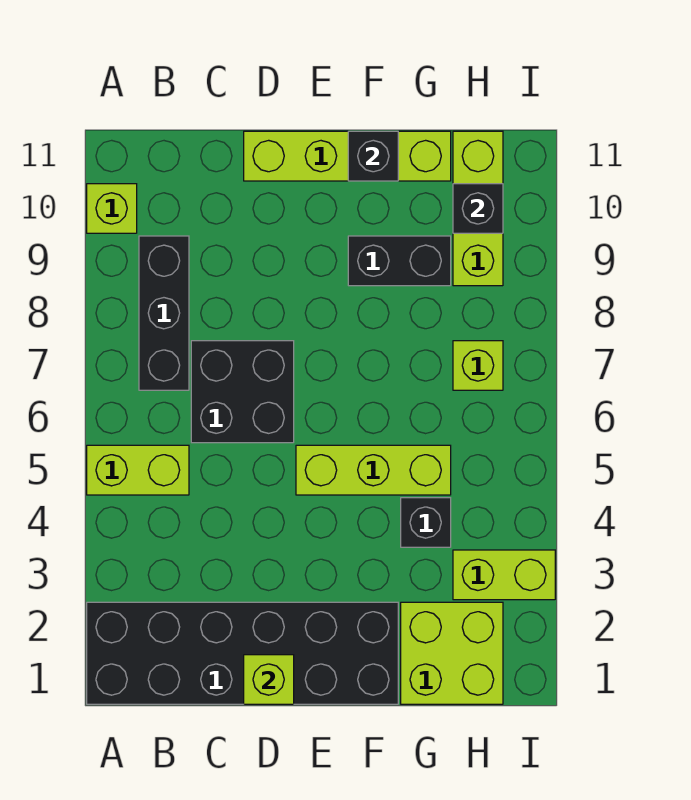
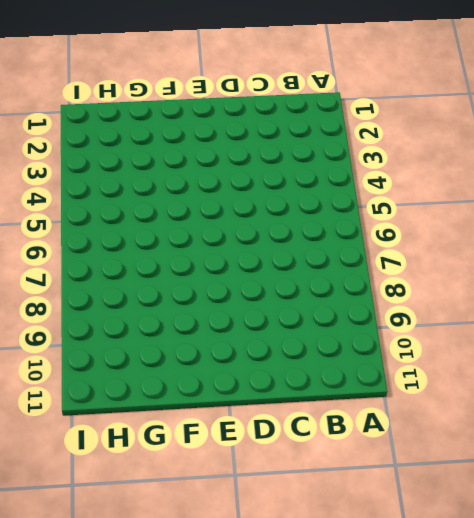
none -> black 2x6 brick [87,602,398,704]
none -> lime 1x2 brick [87,445,189,495]
none -> lime 1x1 brick [87,184,137,233]

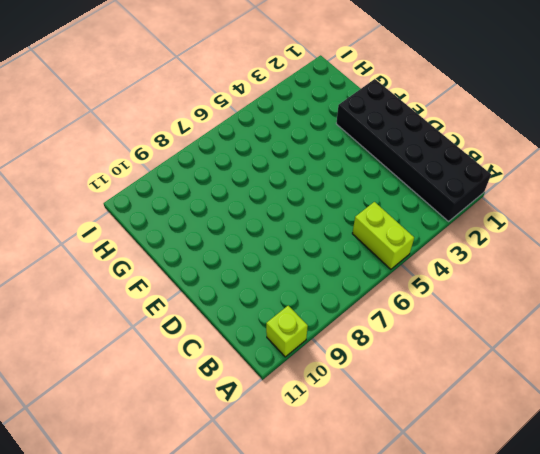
none -> black 1x3 brick [139,236,189,390]
none -> black 2x2 brick [191,341,294,443]
none -> lime 1x4 brick [244,131,451,181]

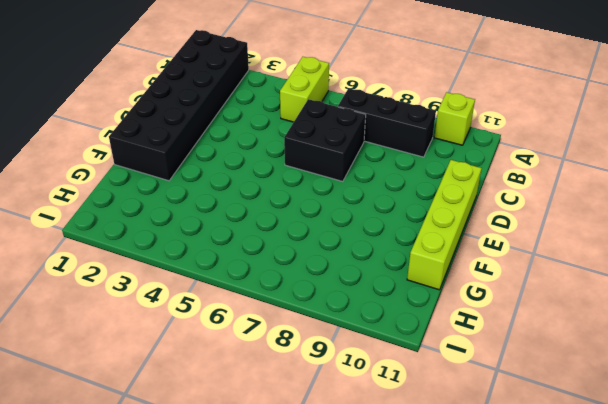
none -> lime 1x3 brick [296,445,451,495]
none -> black 1x2 brick [348,236,451,286]
none -> lime 2x2 brick [401,602,503,704]

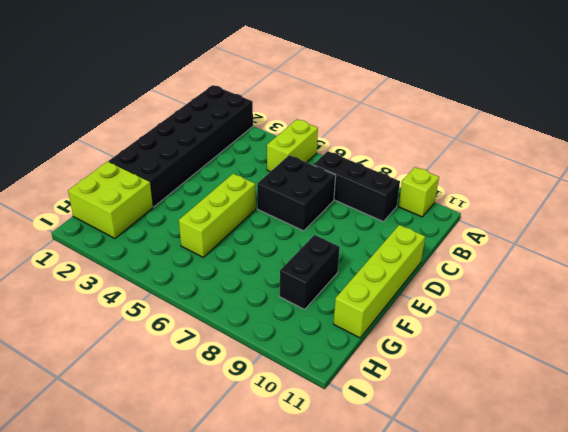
none -> black 1x1 brick [401,498,451,547]
none -> lime 1x2 brick [453,550,555,600]
none -> lime 1x1 brick [453,341,503,390]

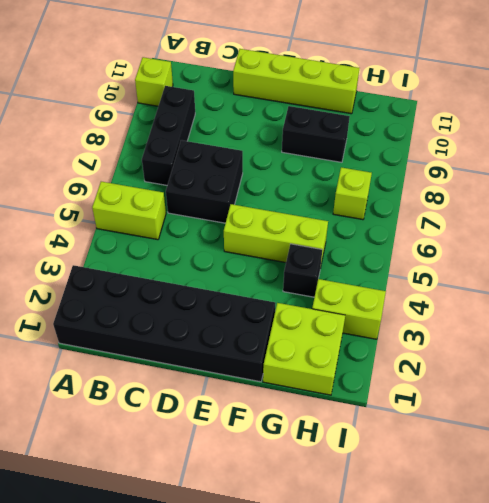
none -> lime 1x3 brick [453,131,503,286]
none -> lime 1x1 brick [244,655,294,704]
none -> black 1x1 brick [348,131,398,181]

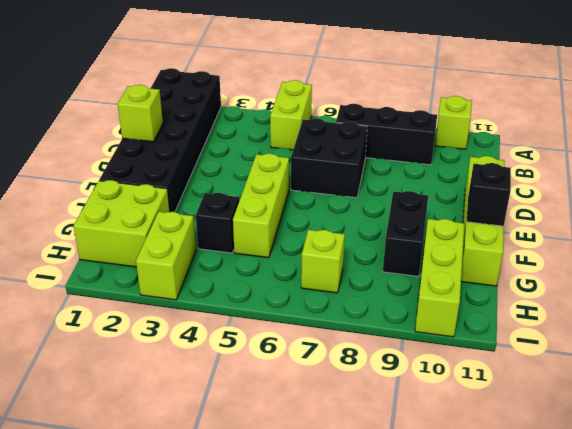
lime 1x3 brick [415,219,464,337] -> lime 1x3 brick turned to [453,131,503,286]
none -> black 1x1 brick [453,184,503,233]

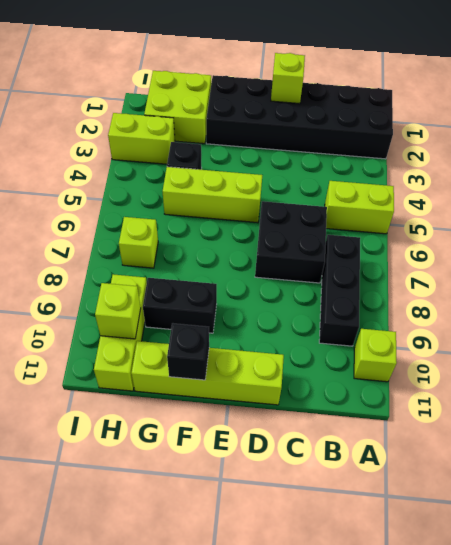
lime 1x1 brick [95,283,141,339] -> black 1x1 brick [453,184,503,233]

